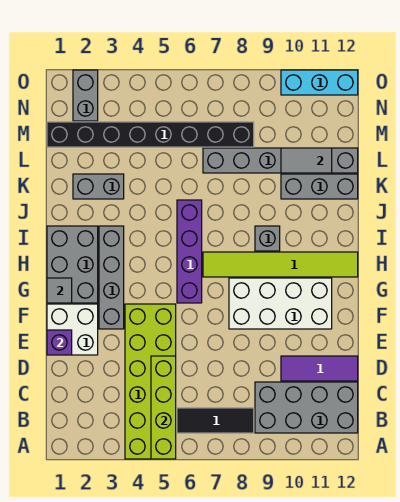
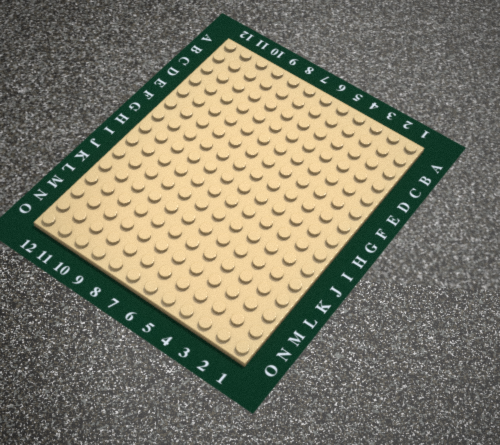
none -> lime 2x6 brick [125,304,176,459]
none -> black 1x3 tile [177,408,254,433]
none -> grey 2x4 brick [255,382,358,433]

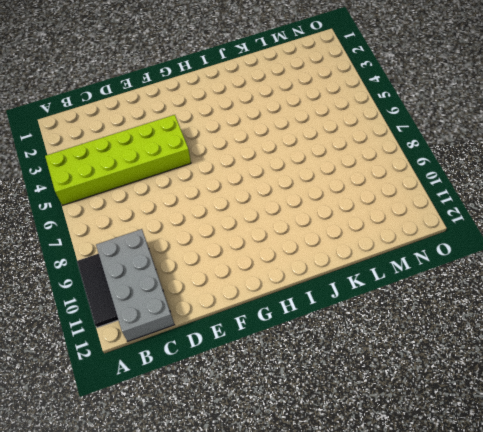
black 1x3 tile [77,254,118,327] -> black 1x3 tile moved to [177,408,254,433]
none -> purple 1x3 tile [281,356,358,381]
none -> white 2x2 brick [47,304,98,355]
none -> grey 1x4 brick [99,226,124,329]

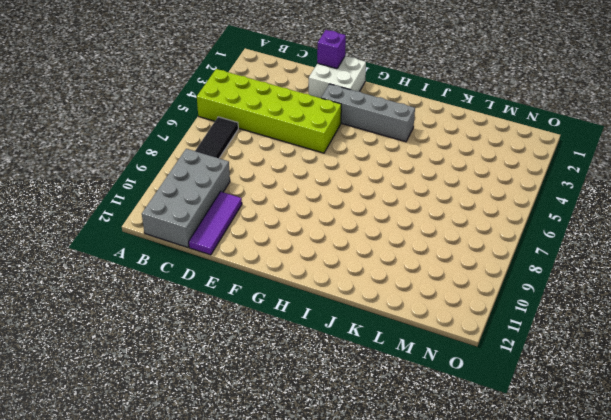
none -> white 2x4 brick [229,278,332,329]
none -> grey 2x3 brick [47,226,98,303]
none -> purple 1x4 brick [177,200,202,303]

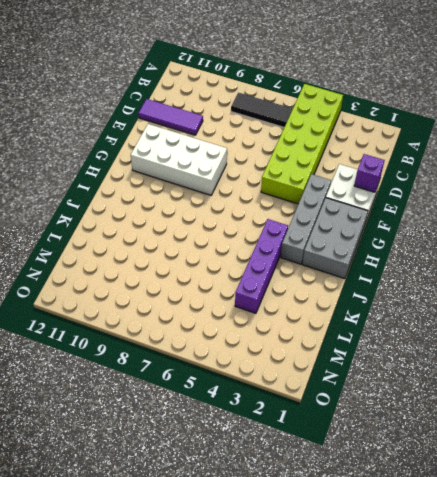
purple 1x4 brick [235,219,288,313] -> purple 1x4 brick moved to [177,200,202,303]
none -> grey 2x4 brick [255,382,358,433]
none -> lime 1x6 tile [203,252,358,277]
none -> grey 1x1 brick [255,226,280,251]

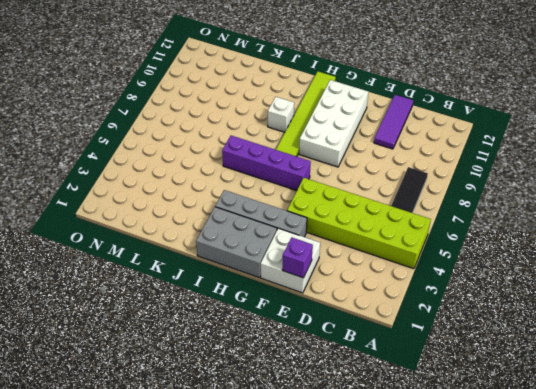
white 1x1 brick [268,97,294,132] -> grey 1x1 brick [255,226,280,251]
none -> grey 2x4 brick [255,382,358,433]
none -> grey 1x2 brick [73,174,124,199]
none -> grey 1x3 brick [281,174,358,199]

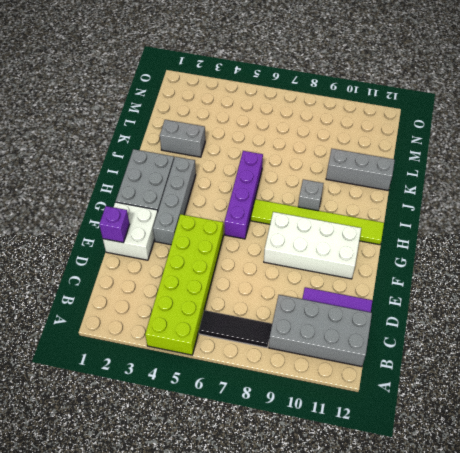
none -> grey 1x6 brick [203,148,358,173]
none -> black 1x8 brick [47,122,254,147]
none -> grey 1x2 brick [73,70,98,121]

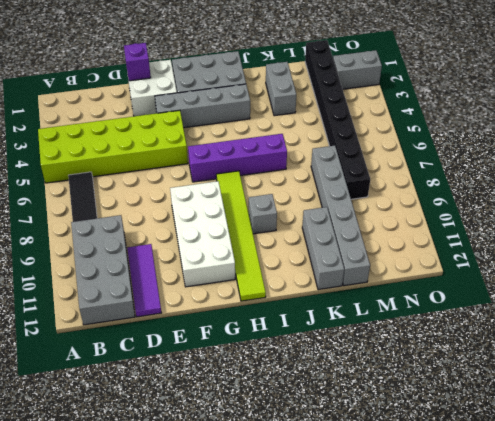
none -> cyan 1x3 brick [281,70,358,95]
none -> lime 1x4 brick [151,356,176,459]
none -> grey 1x1 tile [47,278,72,303]

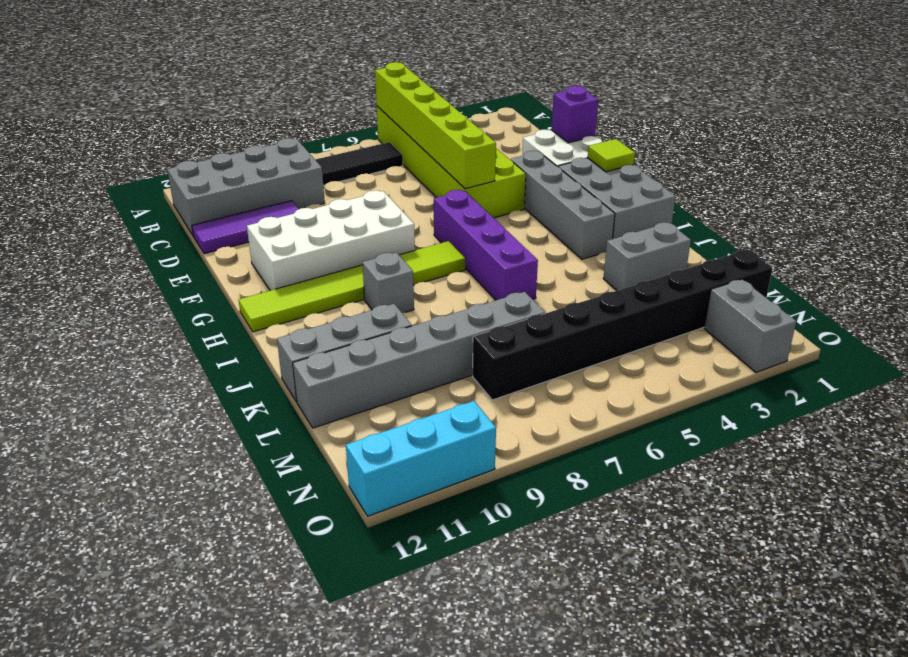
lime 1x6 brick [375,62,496,189] -> lime 1x4 brick [151,356,176,459]
lime 1x1 tile [588,139,635,172] -> grey 1x1 tile [47,278,72,303]
none -> grey 1x2 tile [281,148,332,173]

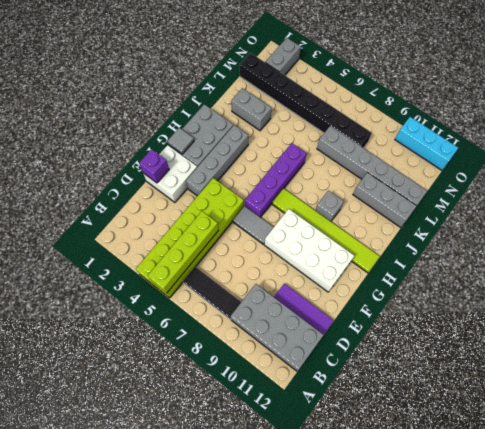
grey 1x2 tile [233,206,274,244] -> grey 1x2 tile moved to [281,148,332,173]

